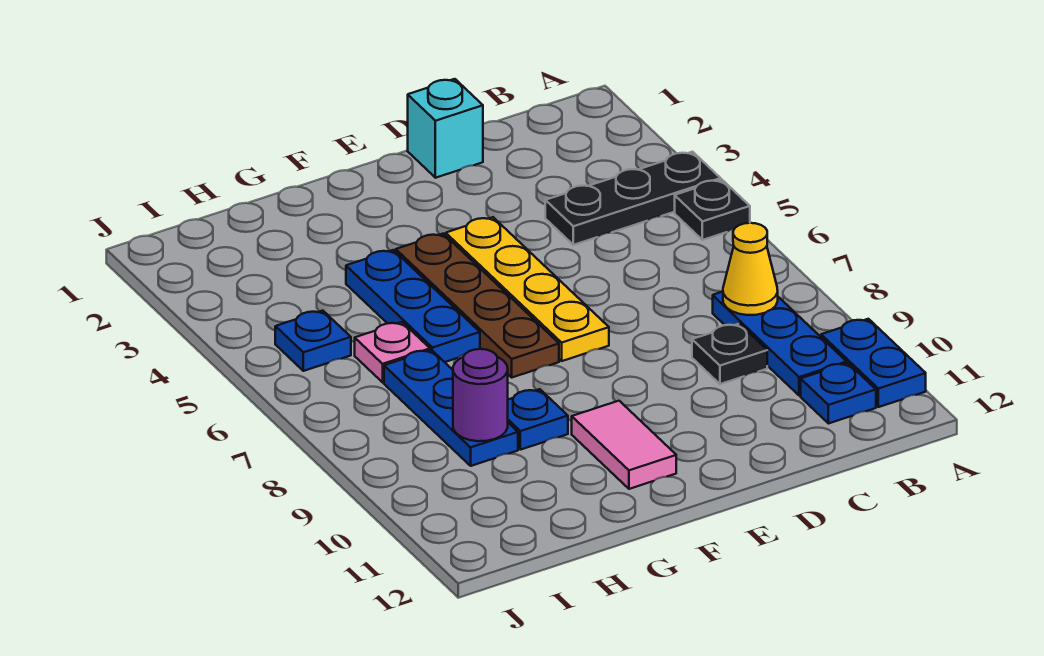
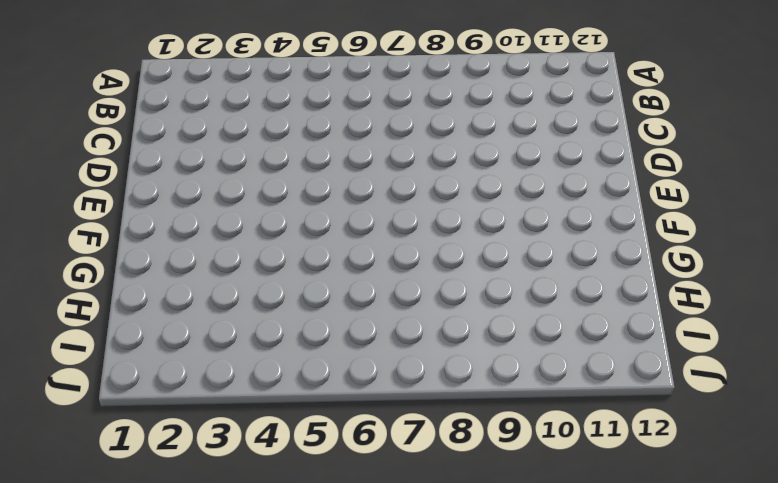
none -> black 1x3 plate [545,152,721,245]
none -> black 1x1 plate [675,180,750,240]
none -> blue 1x2 plate [821,319,926,407]

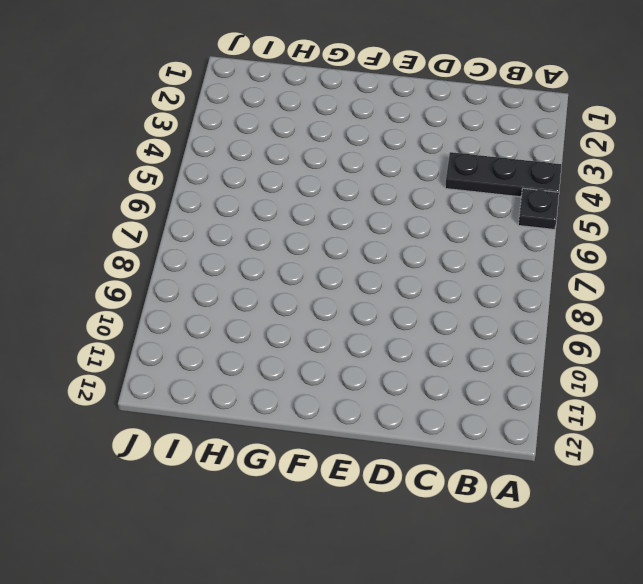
none -> blue 1x2 plate [821,319,926,407]
none -> blue 1x3 plate [713,292,847,396]
none -> blue 1x1 plate [801,363,876,424]

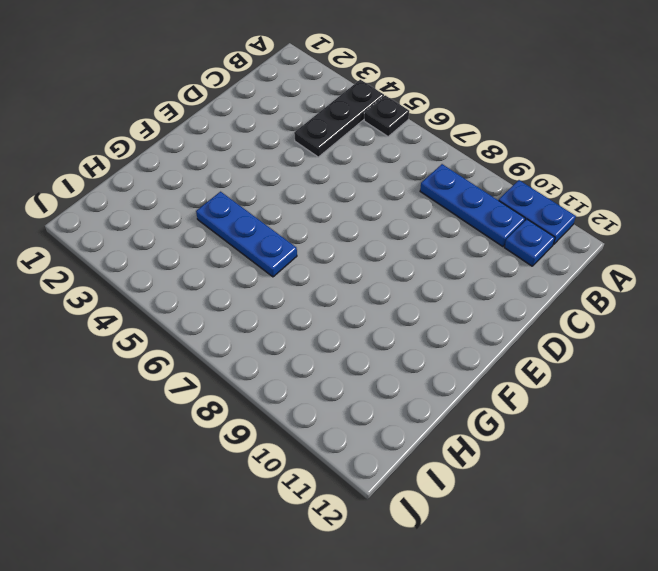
none -> black 1x1 plate [692,324,767,384]
none -> cyan 1x1 brick [408,79,483,178]
none -> yellow 1x4 plate [446,217,609,361]

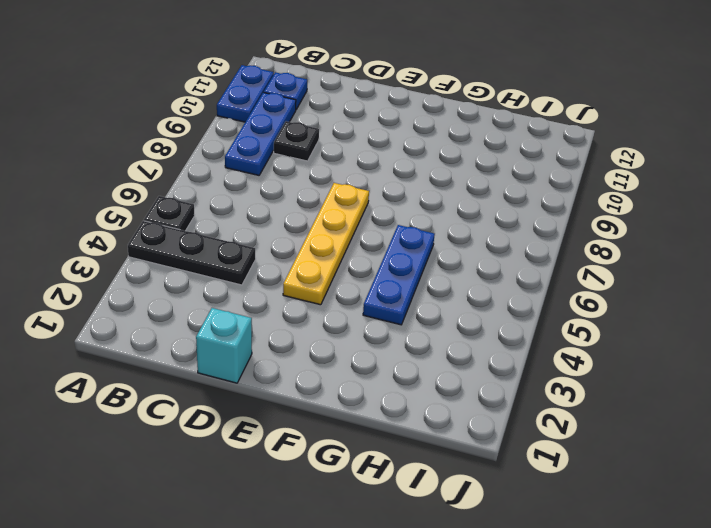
none -> brown 1x4 plate [396,234,559,377]
none -> pink 1x2 tile [572,401,676,489]
none -> blue 1x1 plate [508,389,568,450]

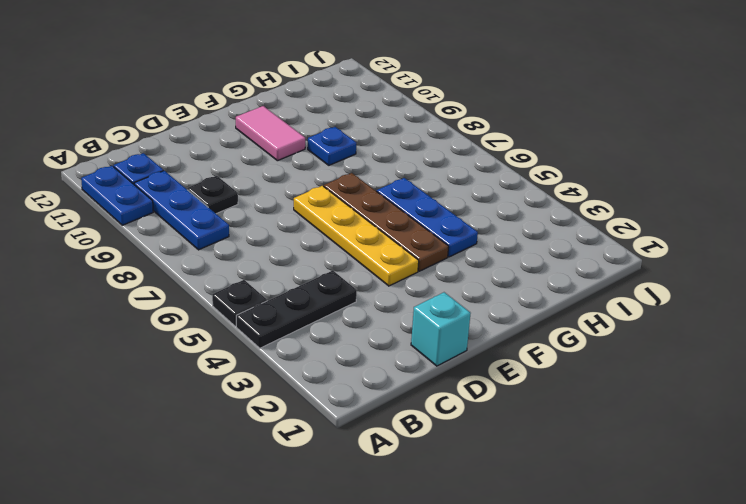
none -> pink 1x1 plate [355,322,430,382]
none -> blue 1x3 plate [384,350,518,466]
none -> blue 1x1 plate [275,311,351,371]

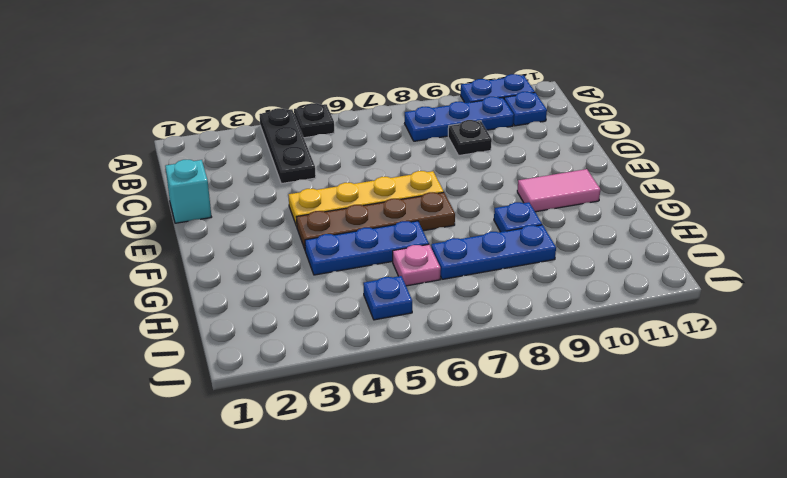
none -> yellow 1x1 cone [723,223,778,315]
none -> purple 1x1 round brick [453,349,508,441]

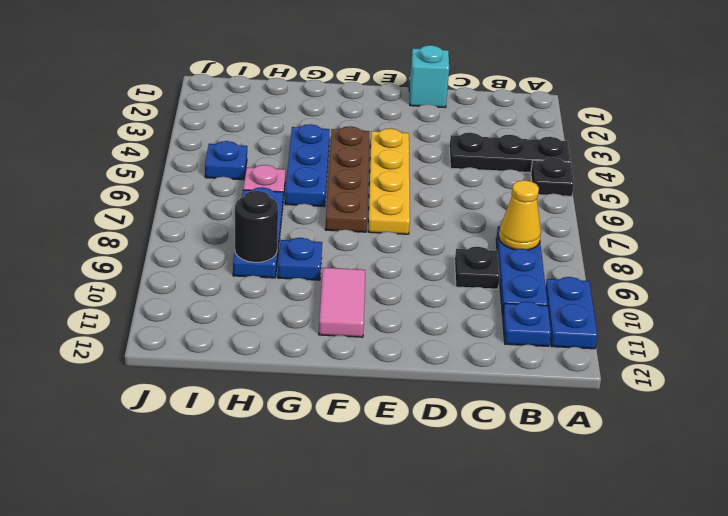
black 1x1 round brick [235,191,278,262] -> purple 1x1 round brick [453,349,508,441]

